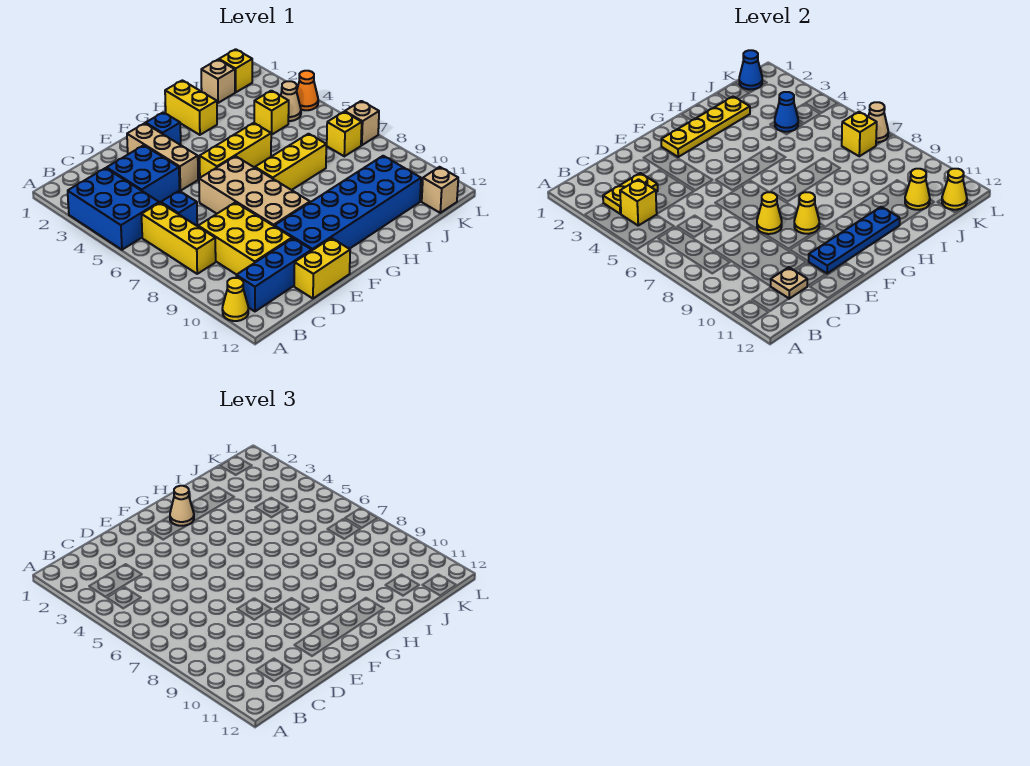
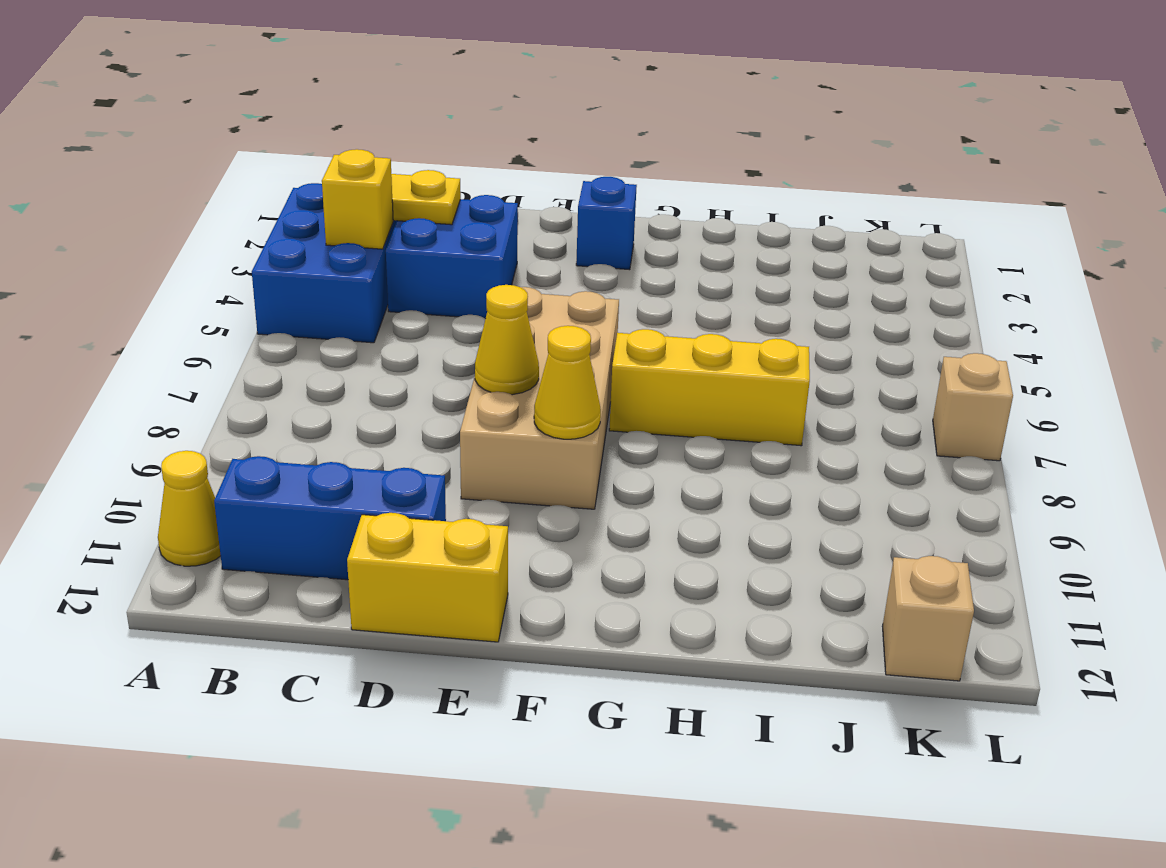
none -> yellow 1x3 brick [142,203,216,274]
none -> blue 1x1 brick [161,191,197,226]
none -> yellow 2x3 brick [198,202,292,275]
none -> tan 1x3 brick [127,123,198,191]

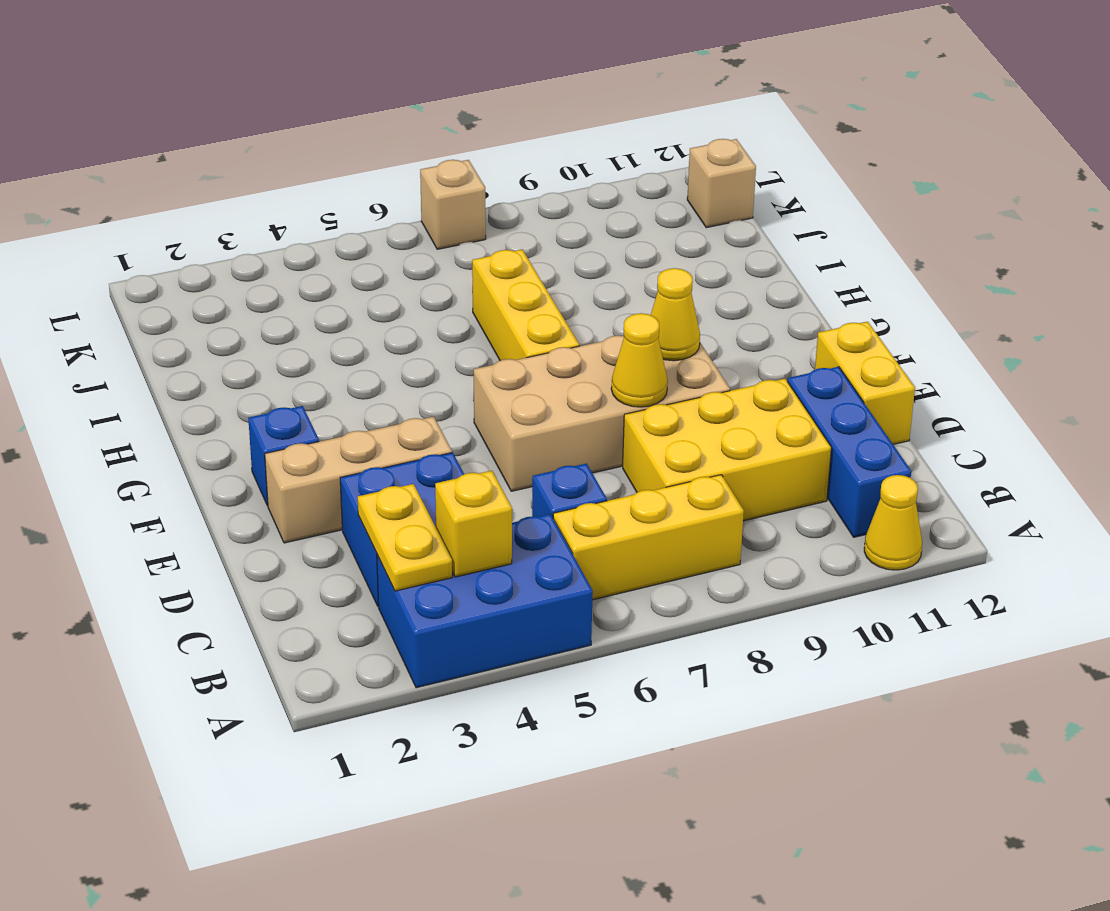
none -> blue 2x6 brick [274,156,421,250]
none -> yellow 1x3 brick [200,123,271,178]
none -> yellow 1x2 brick [165,80,217,135]
none -> tan 1x1 brick [201,60,235,103]

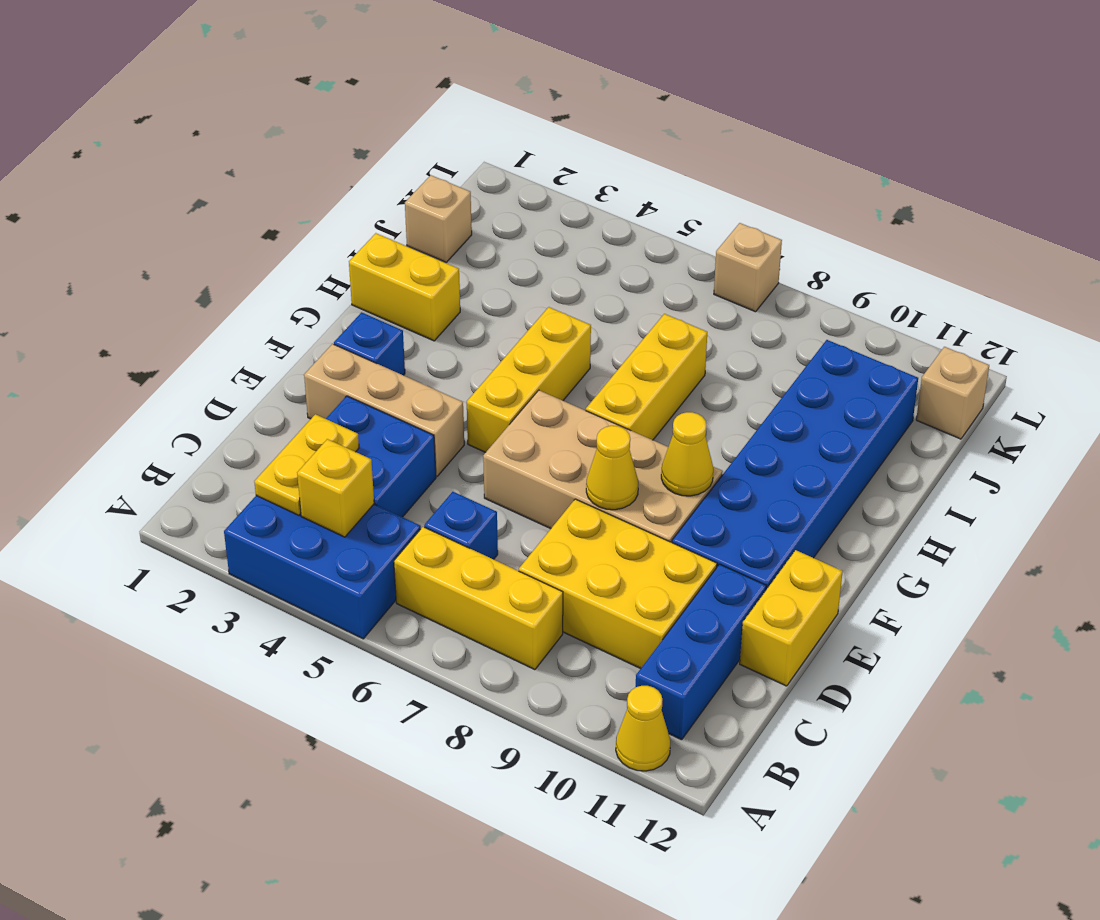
none -> yellow 1x1 brick [254,91,289,135]
none -> yellow 1x1 brick [219,49,252,92]
none -> tan 1x1 cone [281,81,301,121]
none -> yellow 1x1 brick [327,112,362,156]

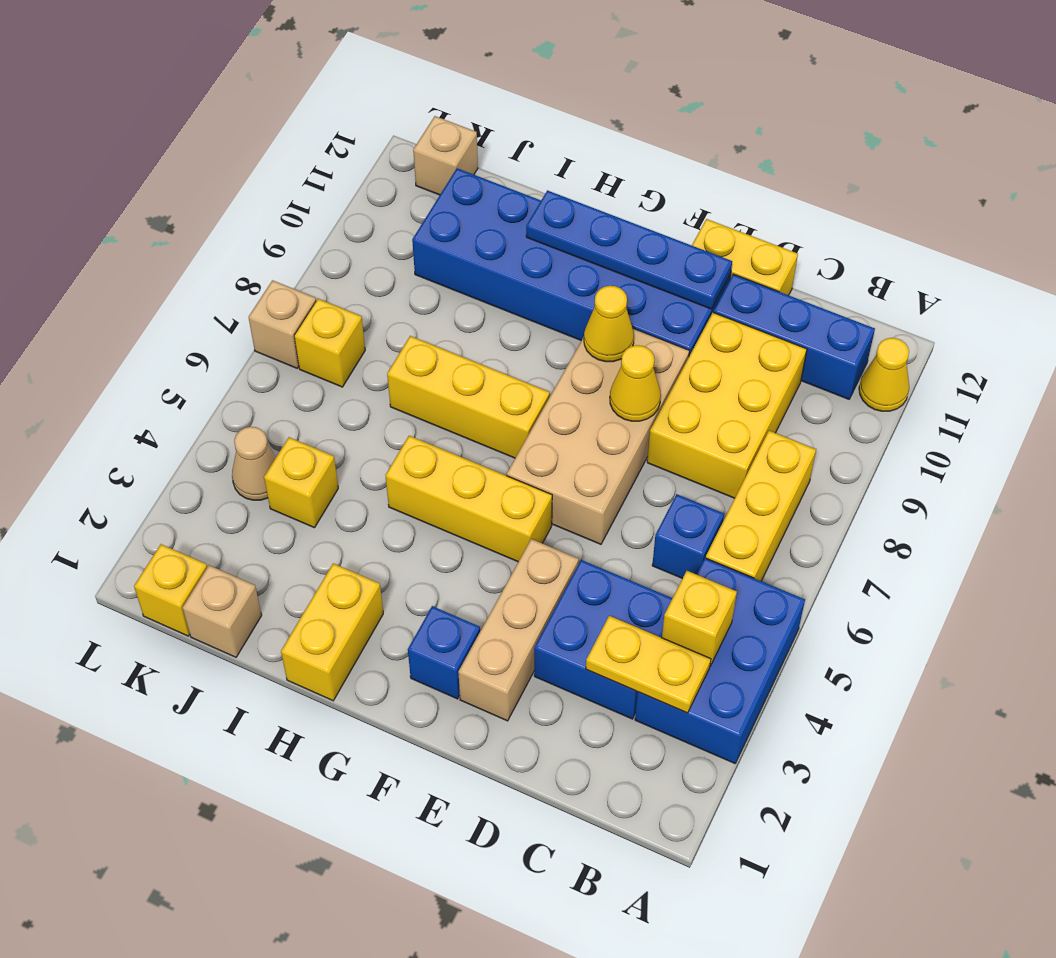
none -> orange 1x1 cone [297,71,318,110]
none -> tan 1x1 plate [770,267,807,299]
none -> yellow 1x4 plate [661,97,750,157]
none -> blue 1x1 cone [775,92,798,132]

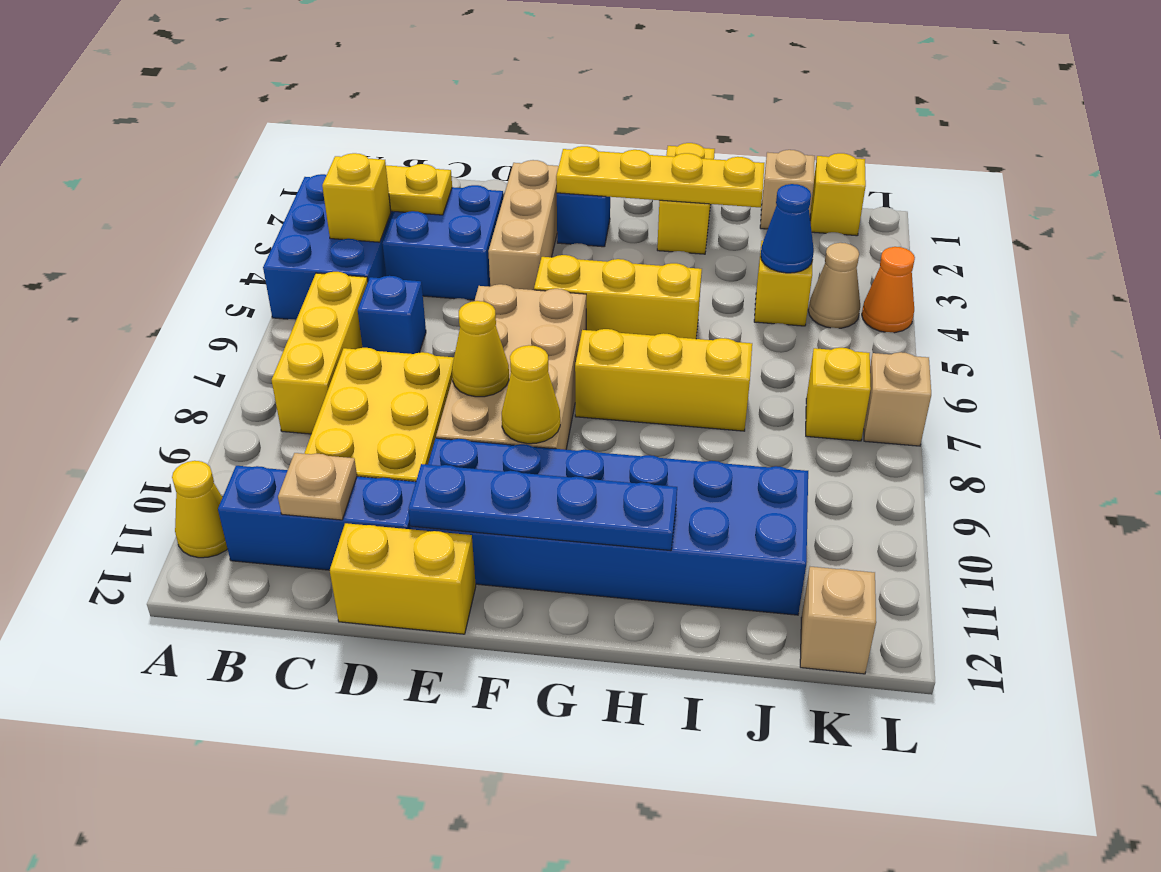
none -> yellow 1x1 cone [905,169,930,210]
none -> blue 1x1 cone [739,50,762,89]
none -> yellow 1x1 brick [842,112,877,156]
none -> yellow 1x1 cone [942,169,967,210]

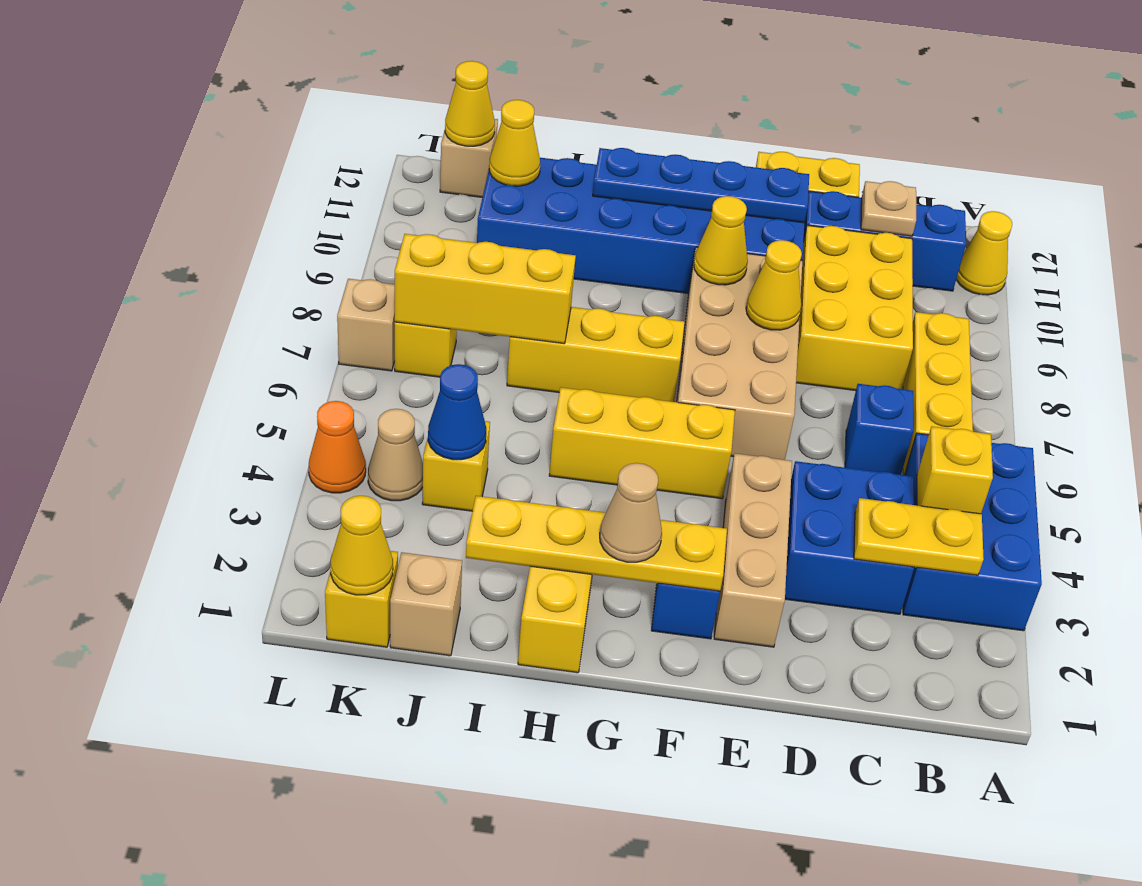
yellow 1x3 brick [395,234,576,344] -> yellow 1x1 brick [842,112,877,156]
yellow 1x1 cone [330,496,393,595] -> blue 1x1 cone [739,50,762,89]
none -> tan 1x1 cone [868,102,888,142]

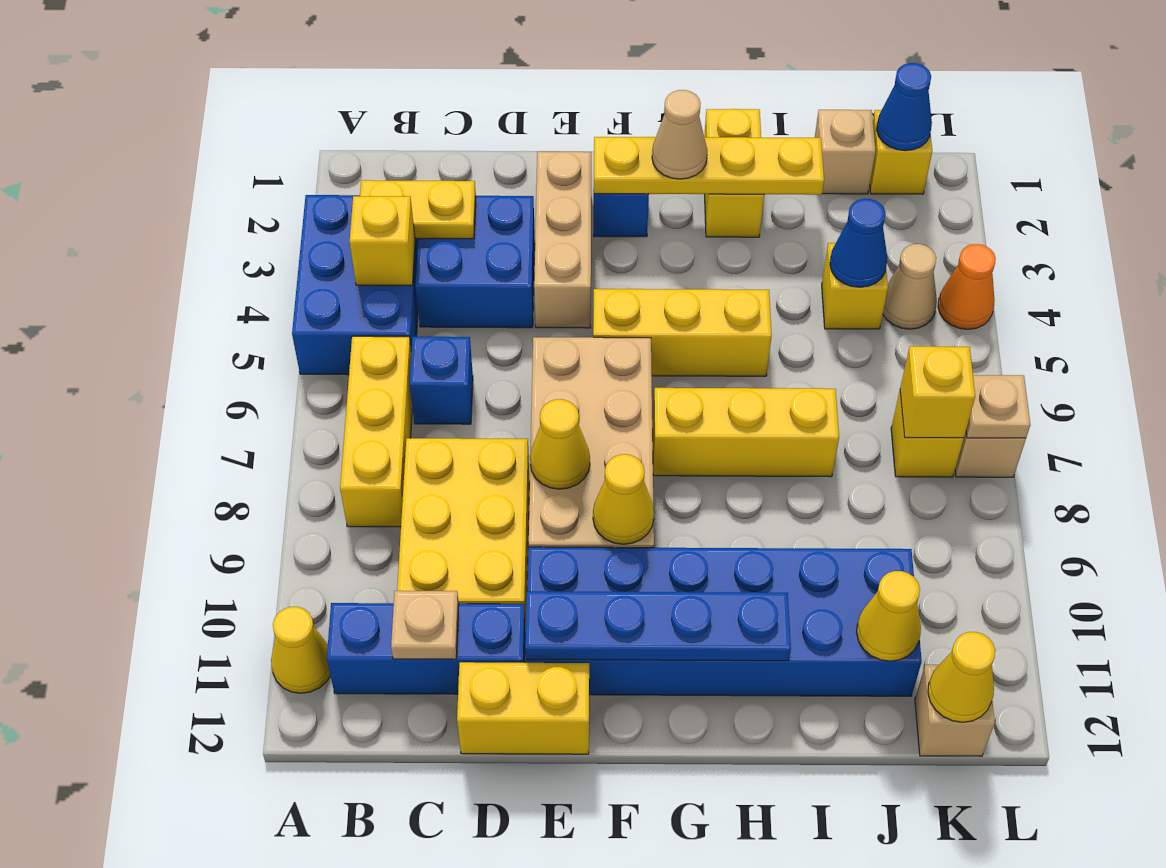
tan 1x1 plate [966,375,1030,438] -> tan 1x1 cone [868,102,888,142]

